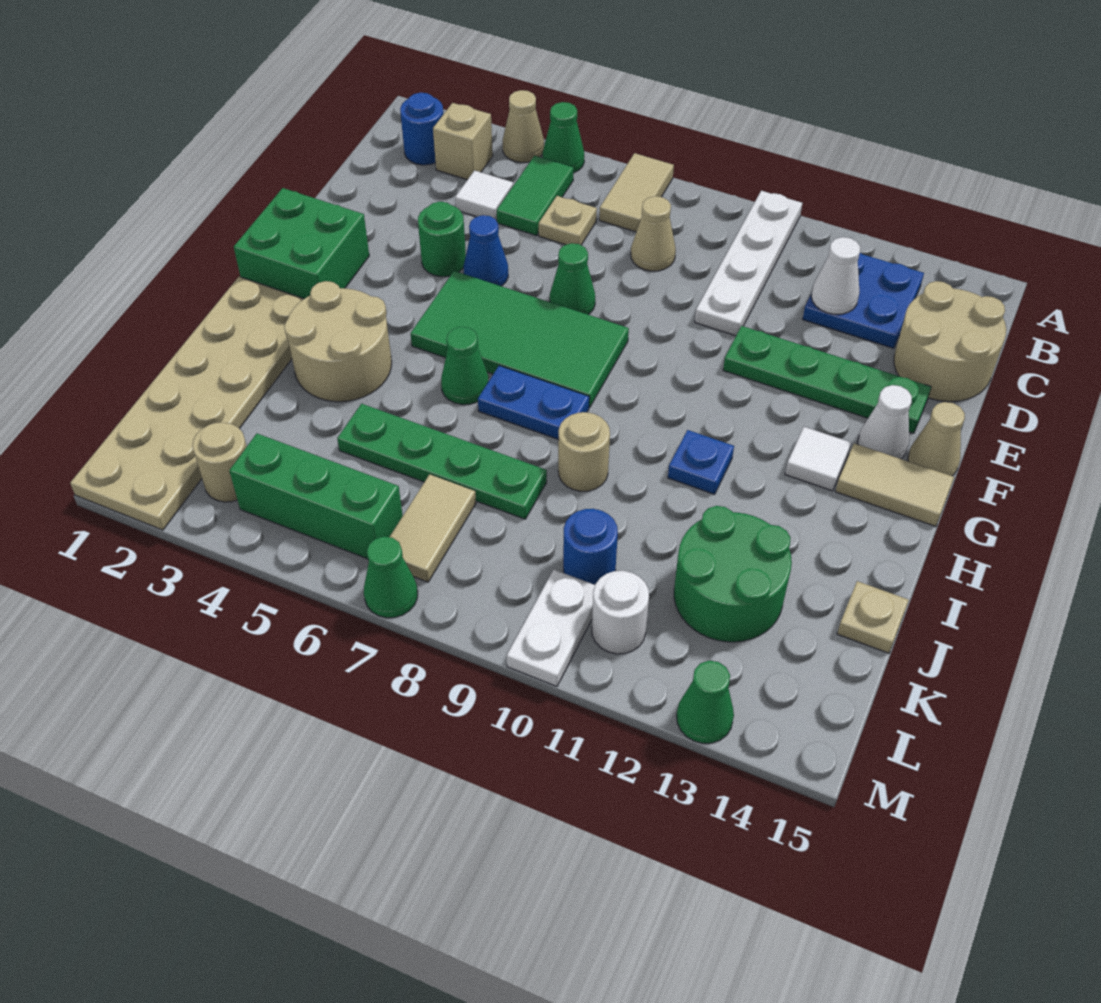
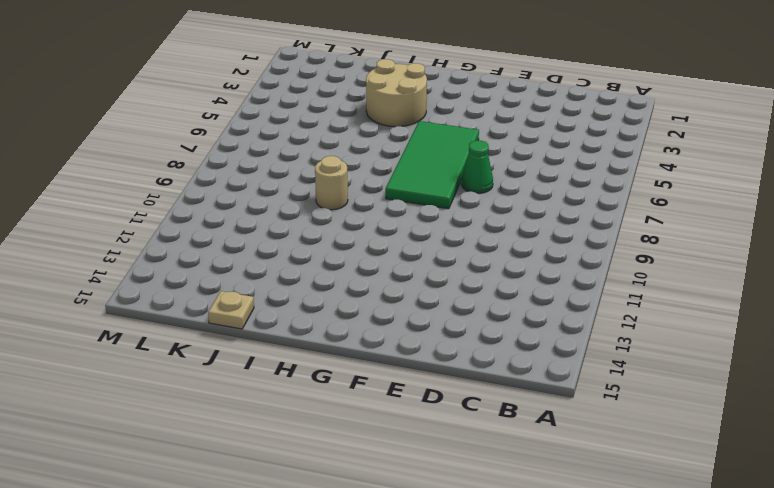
none -> tan 1x1 cone [502,90,544,163]
none -> green 1x1 cone [542,102,584,173]
none -> tan 1x2 tile [599,153,674,232]
none -> white 1x4 plate [695,191,802,336]

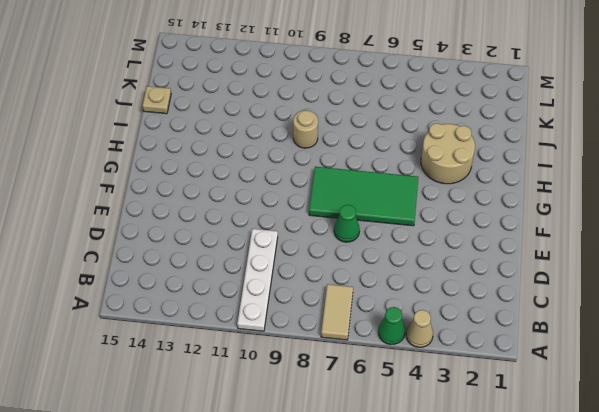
none -> blue 1x1 round brick [400,93,443,165]
none -> tan 1x1 brick [433,103,493,180]
none -> green 1x2 tile [497,156,573,236]
none -> blue 2x2 plate [803,253,924,348]

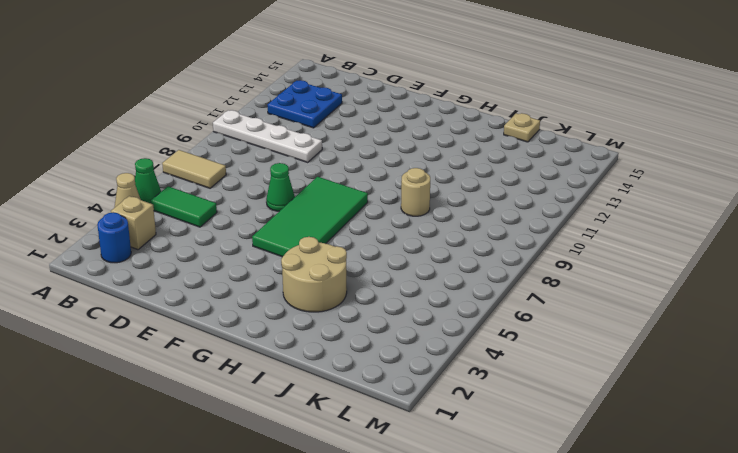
none -> white 1x1 tile [455,170,513,220]
none -> tan 1x1 plate [539,196,597,245]
none -> tan 1x1 cone [631,196,676,271]
none -> tan 2x2 round brick [894,281,1006,402]

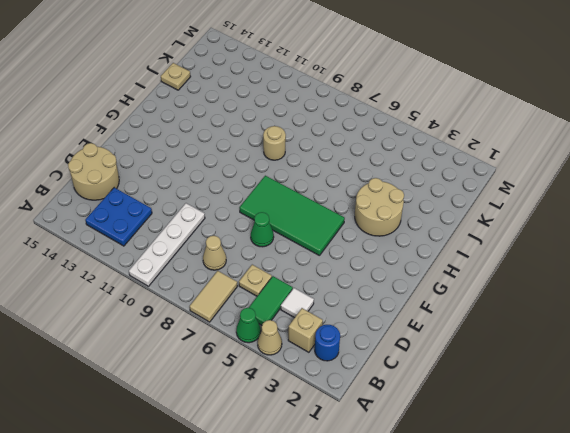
none -> green 1x1 round brick [418,202,466,277]
none -> blue 1x1 cone [463,215,508,286]
none -> green 1x4 plate [723,326,931,433]
none -> green 2x2 brick [234,188,369,299]

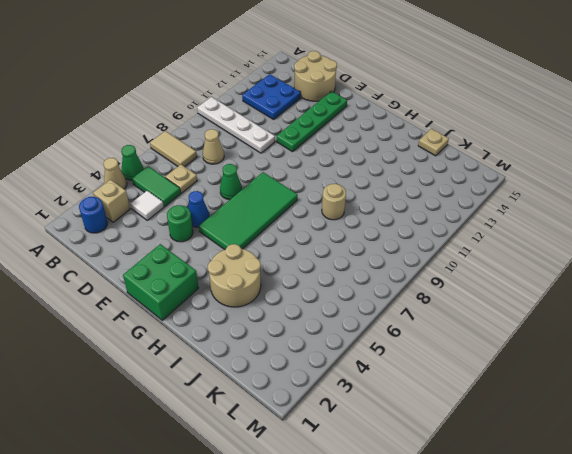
none -> white 1x1 cone [858,385,912,459]
none -> tan 1x1 cone [908,402,965,476]
none -> white 1x1 tile [785,427,851,491]
none -> tan 1x2 tile [835,443,954,526]

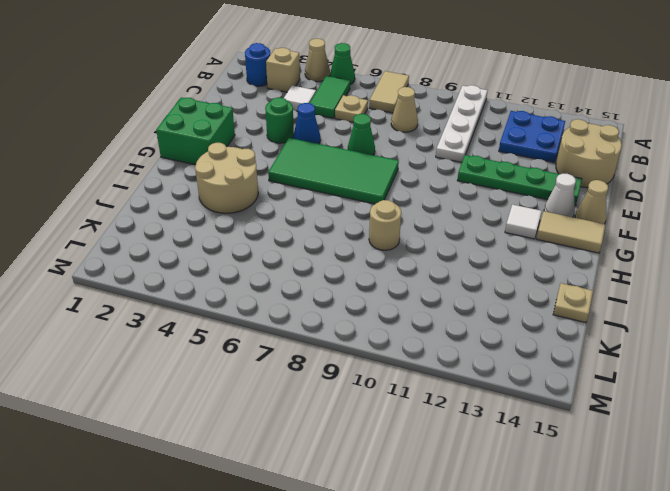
none -> tan 2x6 plate [70,277,303,530]
none -> green 1x1 cone [441,327,489,405]
none -> blue 1x2 plate [478,366,589,440]
none -> blue 1x1 plate [668,430,734,494]

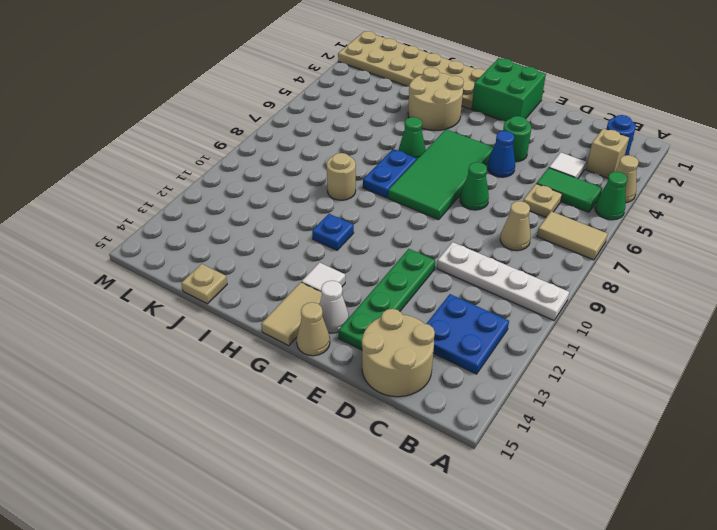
none -> green 1x4 plate [337,404,547,519]
none -> green 2x2 round brick [674,506,792,642]
none -> tan 1x2 tile [390,474,476,582]
none -> blue 1x1 round brick [563,509,618,585]

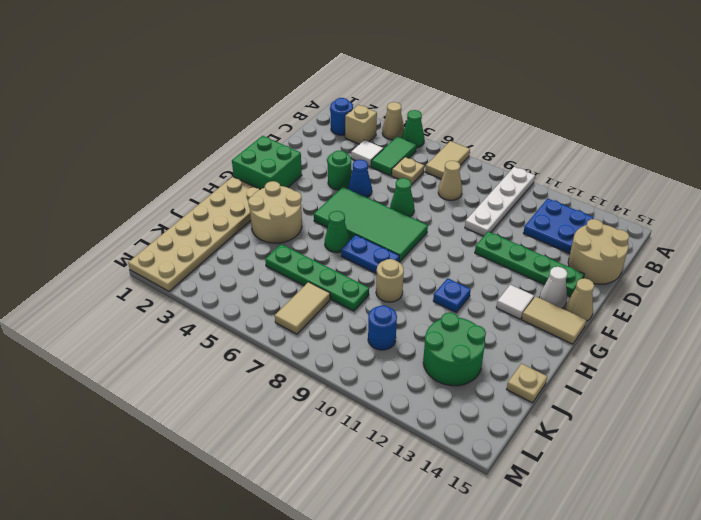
none -> tan 1x1 round brick [192,423,247,502]
none -> green 1x3 brick [229,434,403,559]
none -> white 1x2 plate [507,570,595,687]
none -> white 1x1 round brick [592,571,649,654]

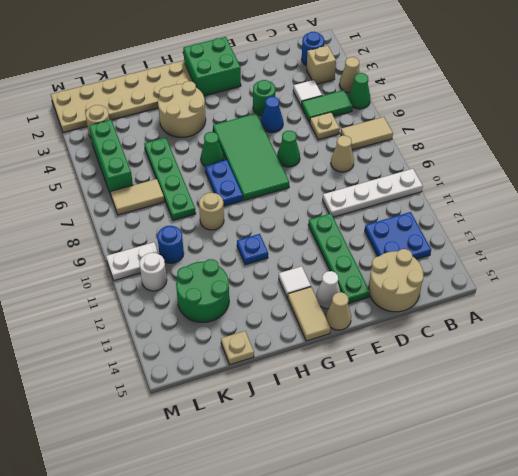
none -> green 1x1 cone [364,537,418,618]
none -> green 1x1 cone [677,661,734,743]
none -> white 1x1 cone [811,237,860,314]

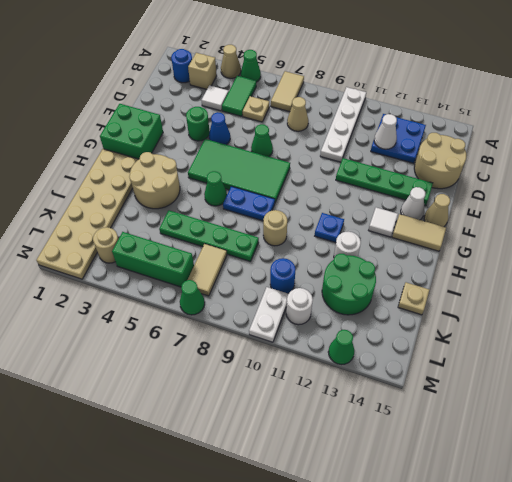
white 1x1 round brick [334,232,361,257] -> none

